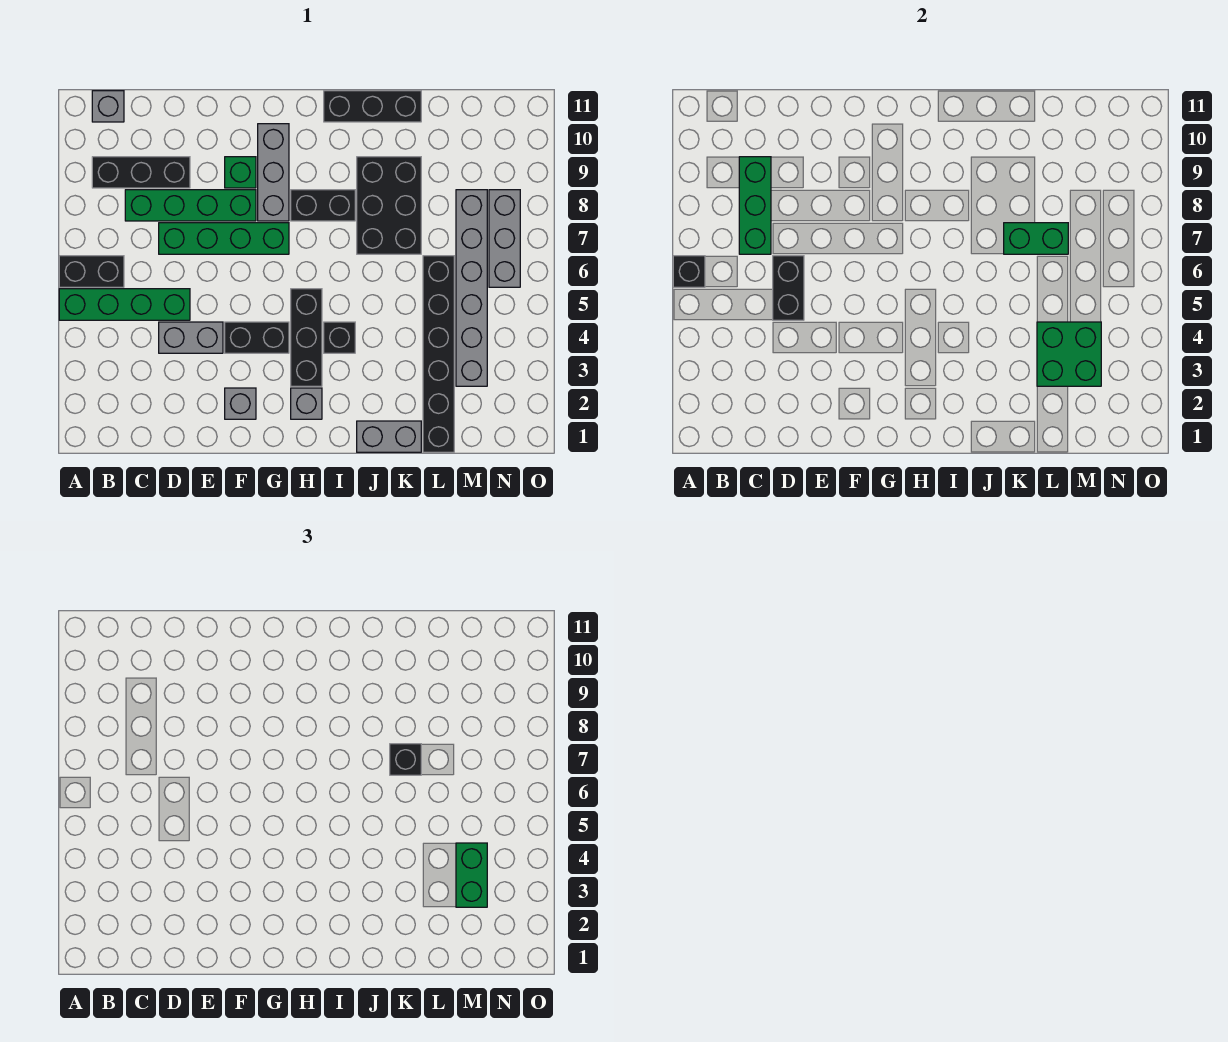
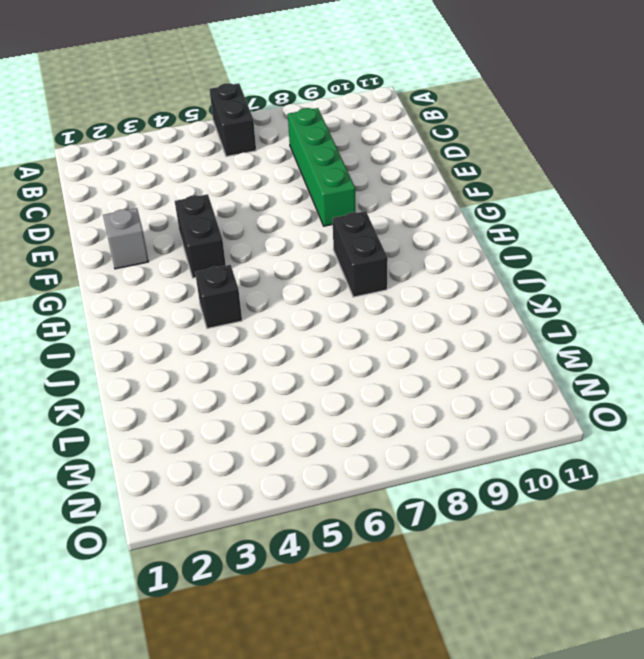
none -> green 1x4 brick [59,289,190,320]
none -> black 1x3 brick [92,157,190,188]
none -> grey 1x1 brick [92,91,124,122]

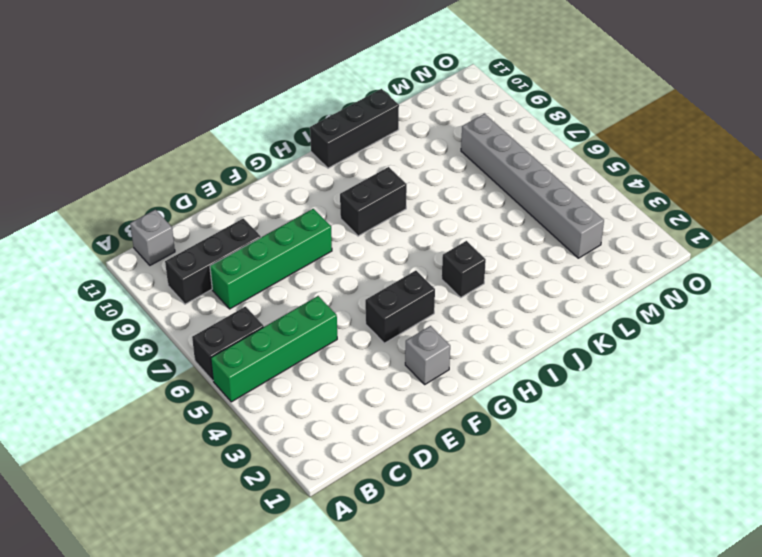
none -> grey 1x2 brick [159,322,223,353]
none -> green 1x4 brick [159,223,289,254]
none -> green 1x1 brick [225,157,256,188]

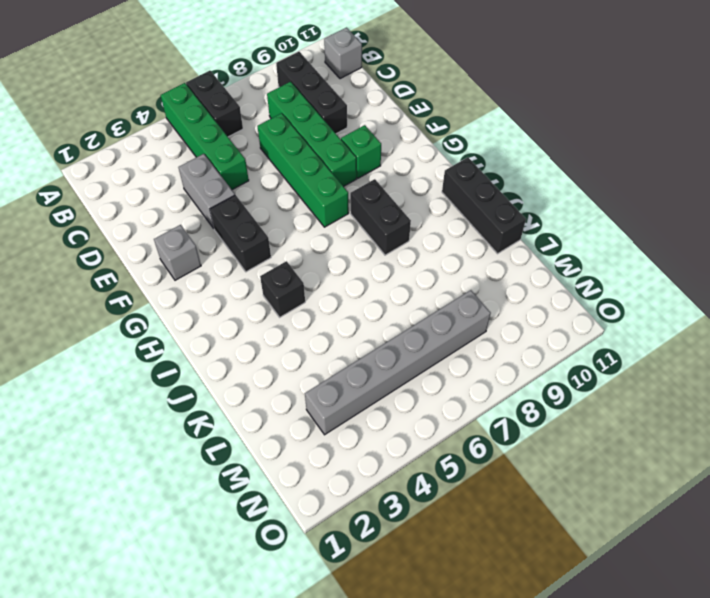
none -> grey 1x3 brick [258,124,289,221]
none -> grey 1x1 brick [291,388,322,419]
none -> black 1x3 brick [291,289,322,386]

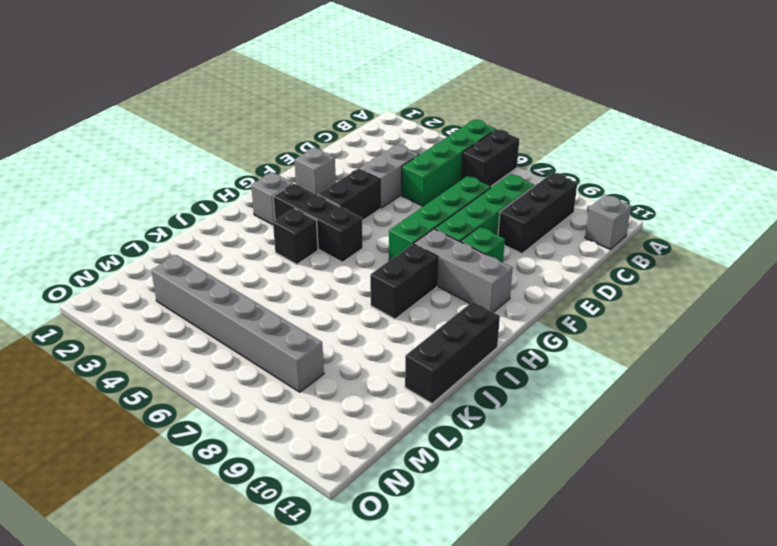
none -> grey 1x2 brick [357,421,421,452]
none -> black 2x3 brick [357,157,421,254]
none -> black 1x6 brick [423,256,454,452]

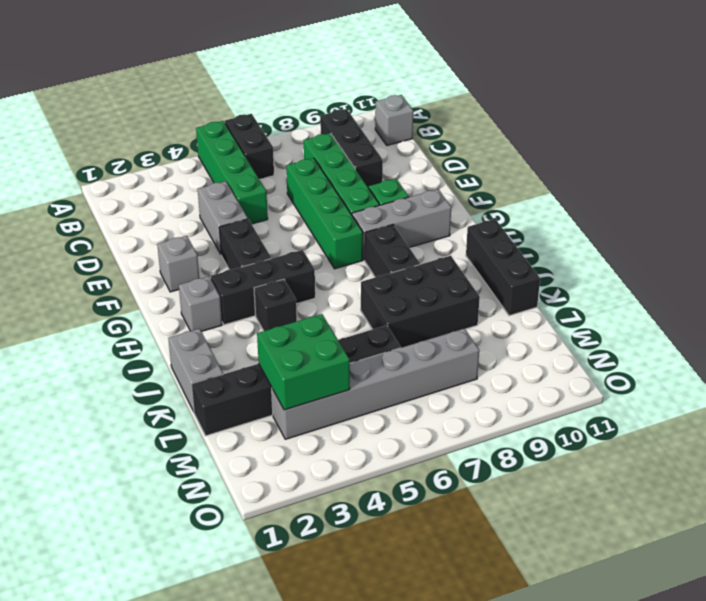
none -> grey 1x3 brick [489,190,520,287]
none -> black 1x1 brick [673,256,705,287]
none -> green 1x3 brick [739,157,771,254]

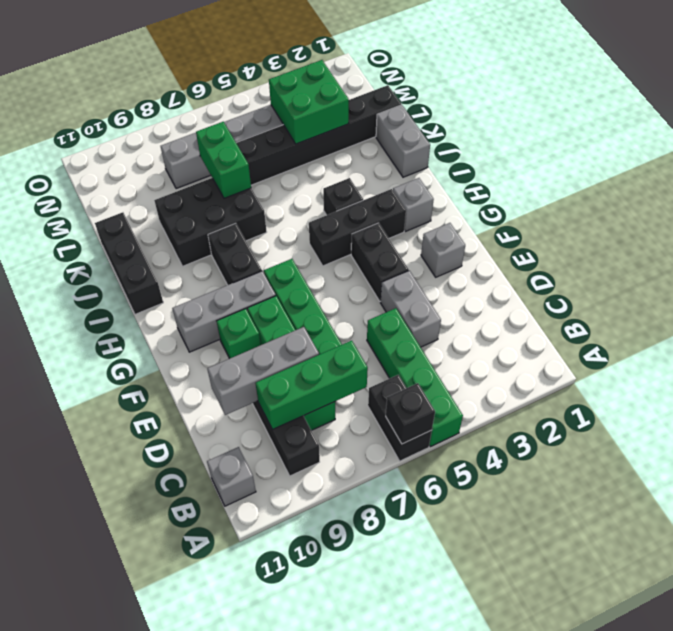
grey 1x3 brick [207,327,319,415] -> grey 1x3 brick moved to [489,190,520,287]
none -> black 1x2 brick [773,256,804,320]
none -> black 1x1 brick [390,744,421,775]
none -> green 1x2 brick [456,843,487,907]

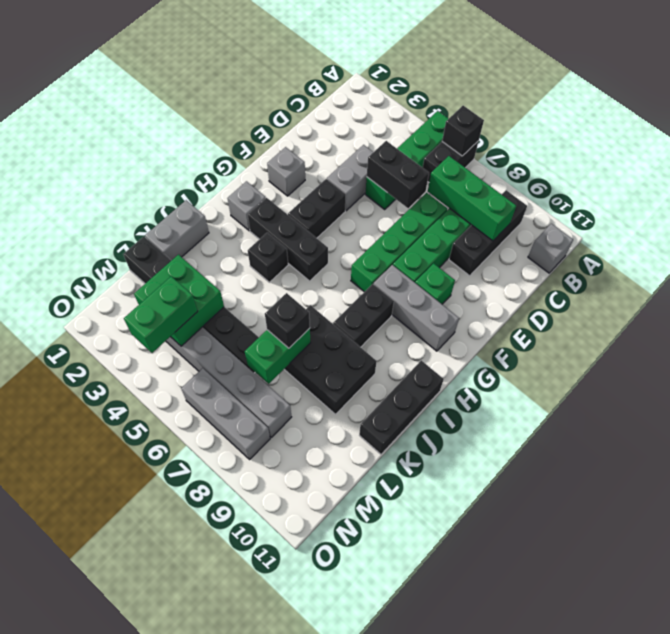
green 1x2 brick [124,276,198,353] -> green 1x2 brick turned to [456,843,487,907]

